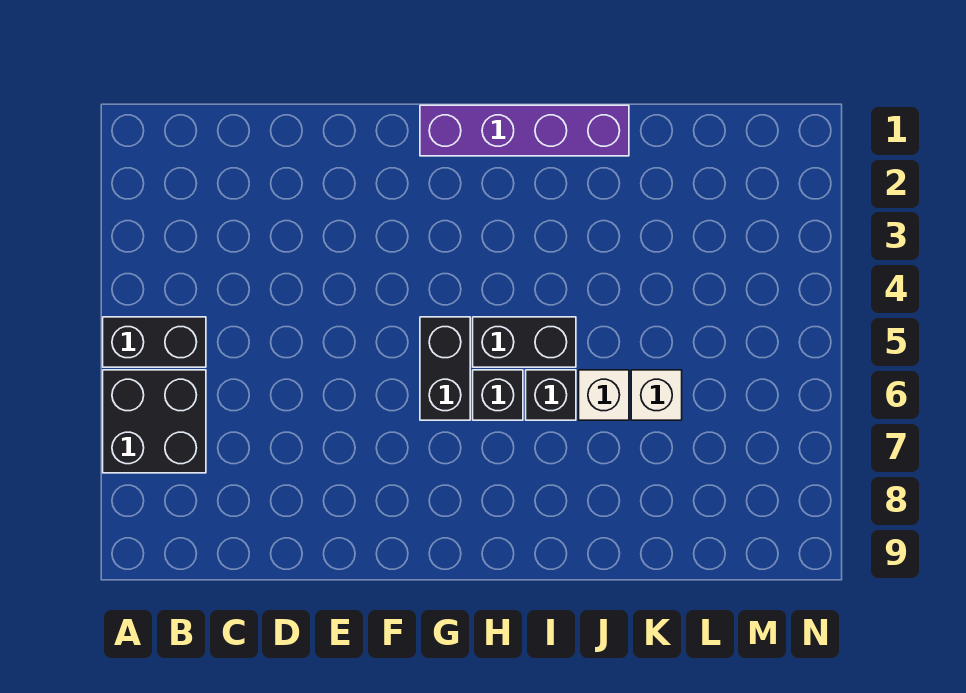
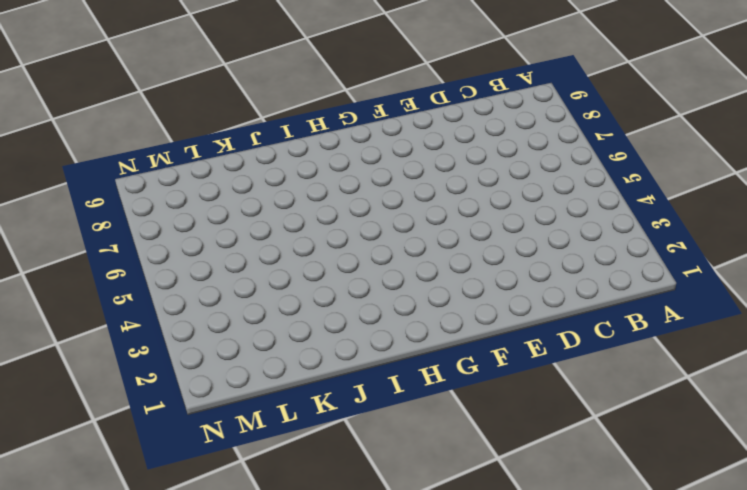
none -> black 1x2 brick [103,317,206,367]
none -> black 2x2 brick [103,370,206,473]

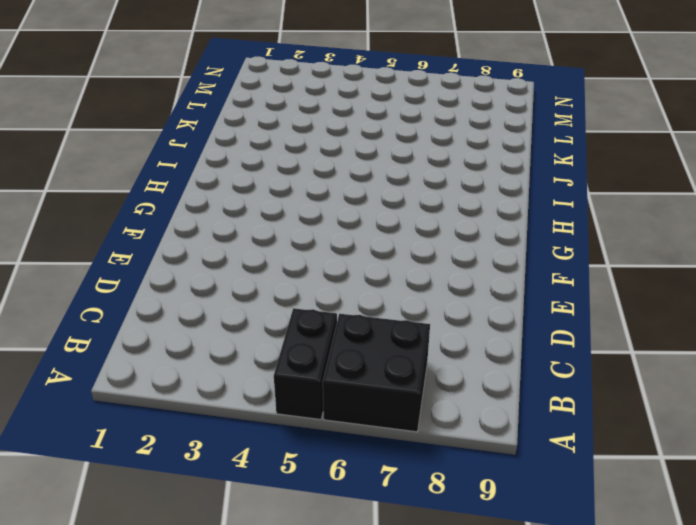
none -> purple 1x4 brick [420,105,629,156]
none -> black 1x2 brick [420,317,470,420]

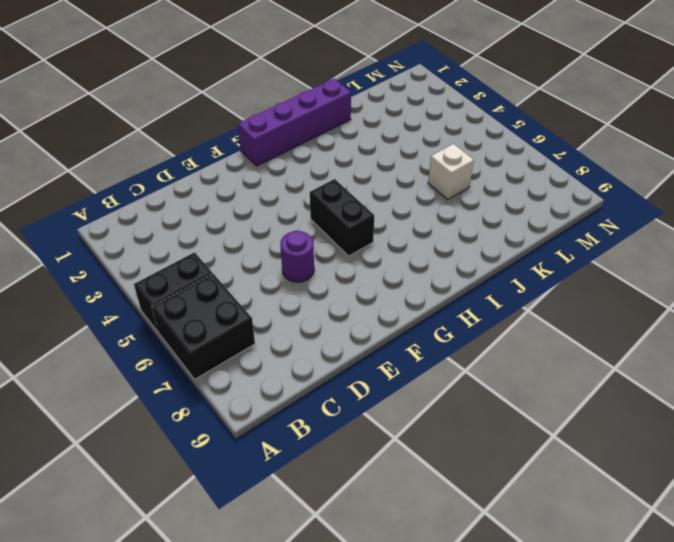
purple 1x1 round brick [280,231,314,282] -> none
none -> black 1x2 brick [473,317,576,367]
none -> black 1x1 brick [473,370,523,420]

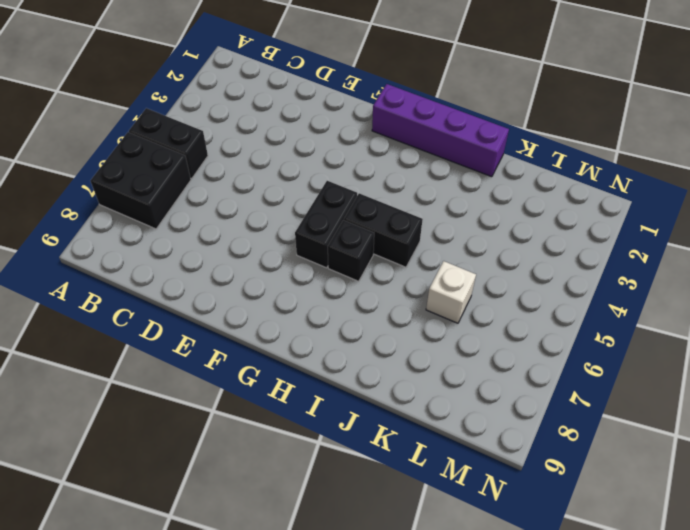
none -> black 1x1 brick [526,370,576,420]
none -> white 1x1 brick [579,370,629,420]

